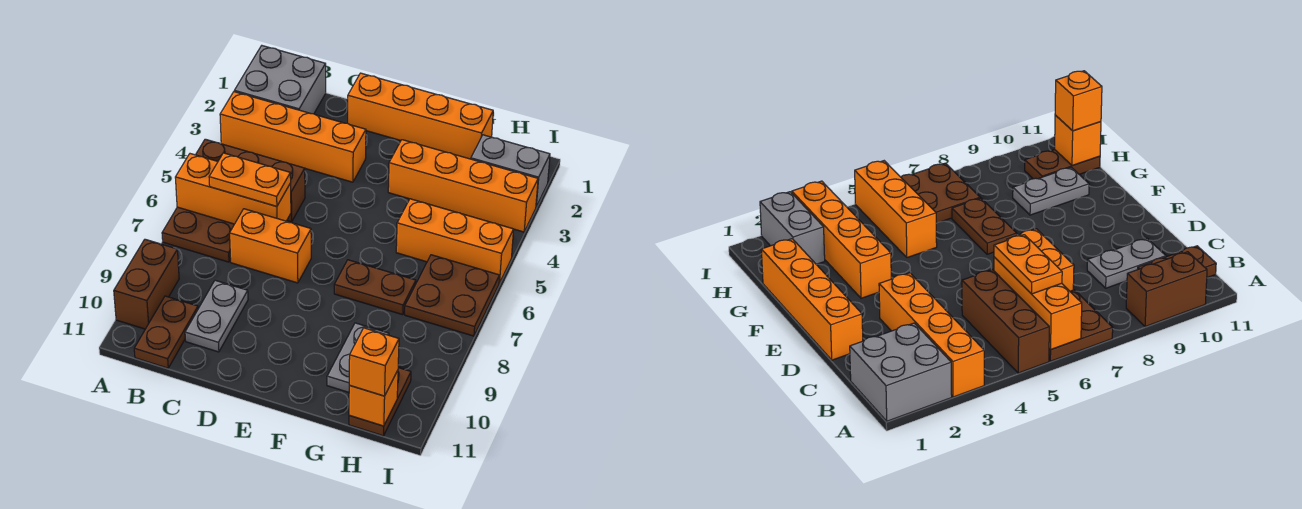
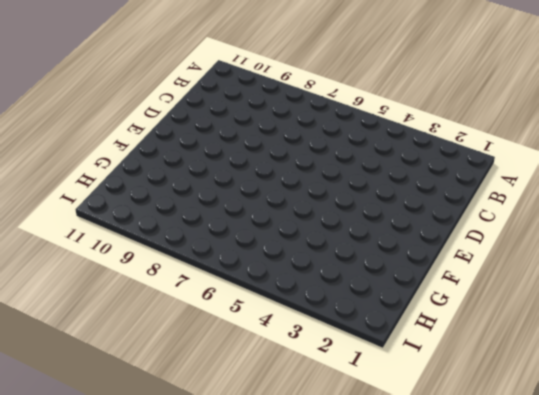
none -> grey 2x2 brick [234,46,326,114]
none -> orange 1x4 brick [220,92,366,182]
none -> brown 1x3 brick [196,139,305,222]

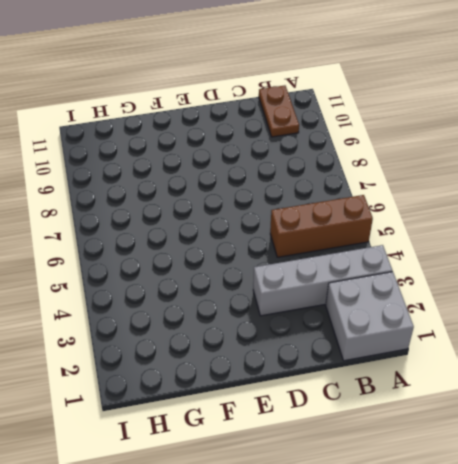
grey 1x4 brick [253,245,392,316] -> orange 1x4 brick [220,92,366,182]
none -> brown 2x2 plate [162,207,234,262]
none -> brown 1x2 brick [114,239,179,329]
none -> orange 1x2 brick [230,209,311,283]

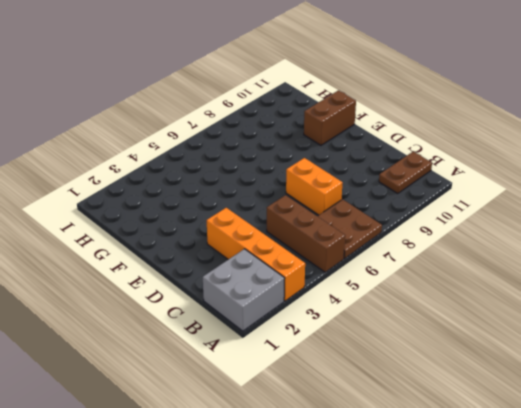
brown 1x2 brick [304,90,356,145] -> brown 1x2 brick moved to [114,239,179,329]
none -> grey 1x2 plate [185,280,248,352]
none -> orange 1x4 brick [348,73,493,159]
none -> orange 1x4 brick [388,140,538,232]

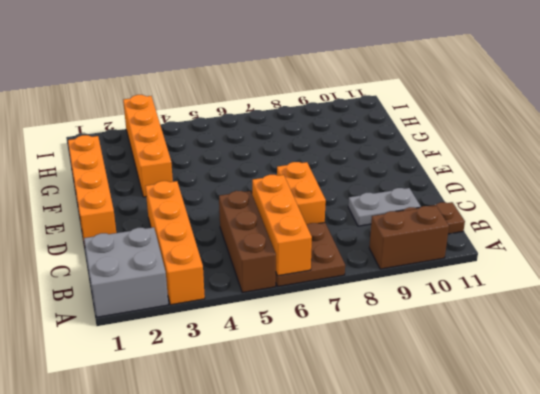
none -> brown 1x2 plate [334,260,416,315]
none -> orange 1x3 brick [396,199,514,283]
none -> grey 1x2 plate [327,323,389,392]

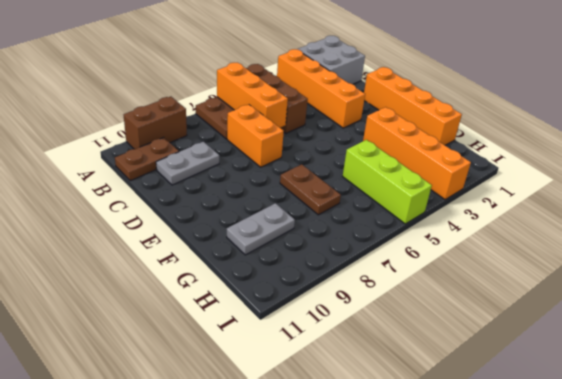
lime 1x3 brick [343,140,432,224] -> orange 1x3 brick [396,199,514,283]
none -> grey 1x2 brick [471,135,550,207]
none -> brown 2x2 plate [405,255,500,336]
none -> brown 1x2 plate [349,368,411,436]

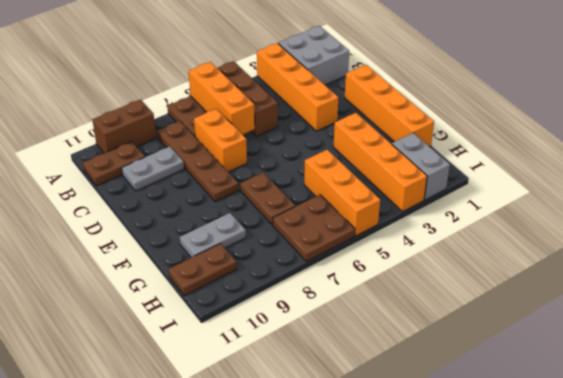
brown 1x4 plate [157,121,239,202] -> none
none -> orange 1x1 brick [349,370,398,426]
none -> orange 1x2 plate [209,153,291,207]
none -> orange 1x1 brick [349,328,399,396]

